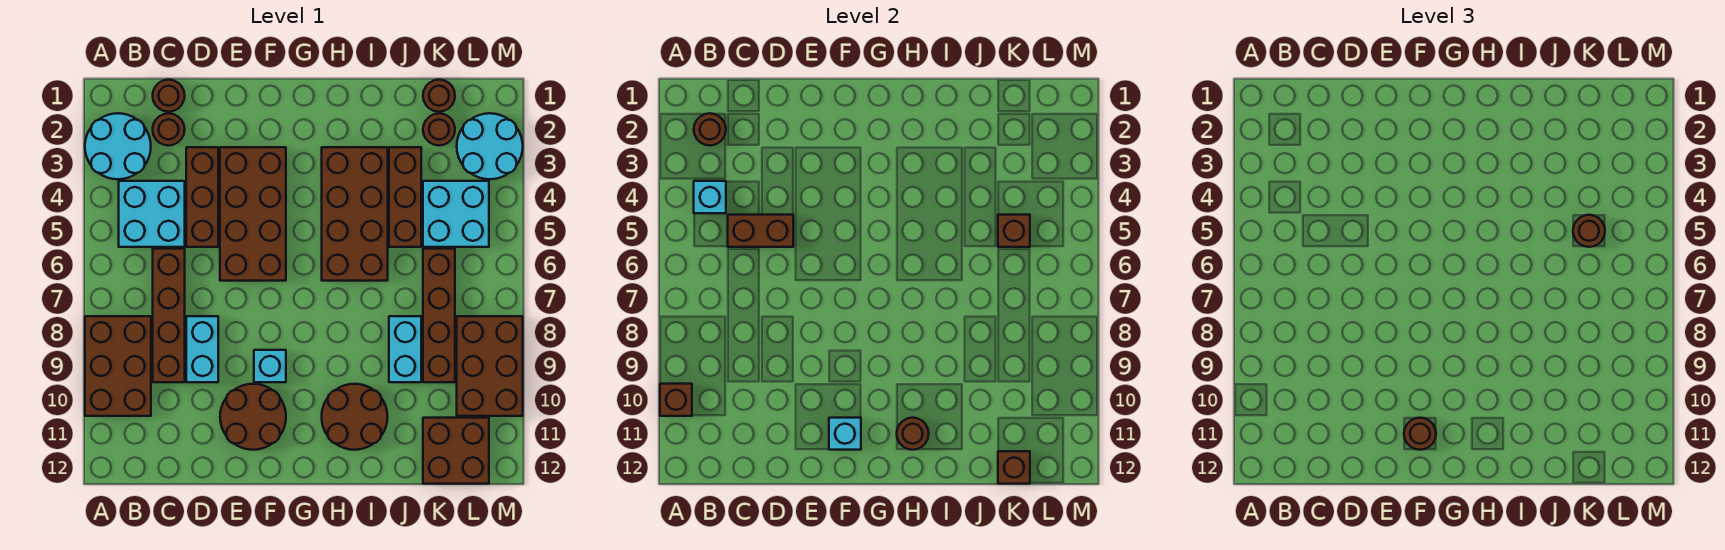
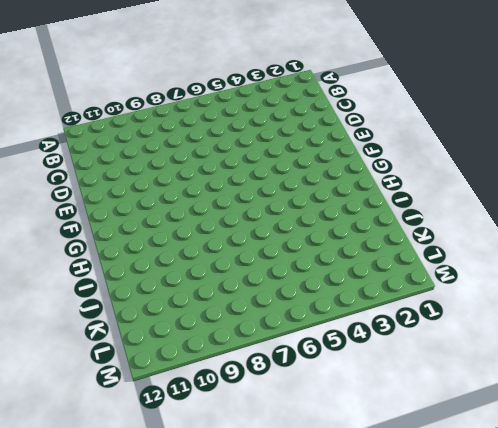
none -> cyan 2x2 round brick [85,113,151,179]
none -> brown 2x3 brick [85,316,151,416]
none -> cyan 2x2 brick [119,181,185,247]
none -> brown 1x1 round brick [153,80,185,112]

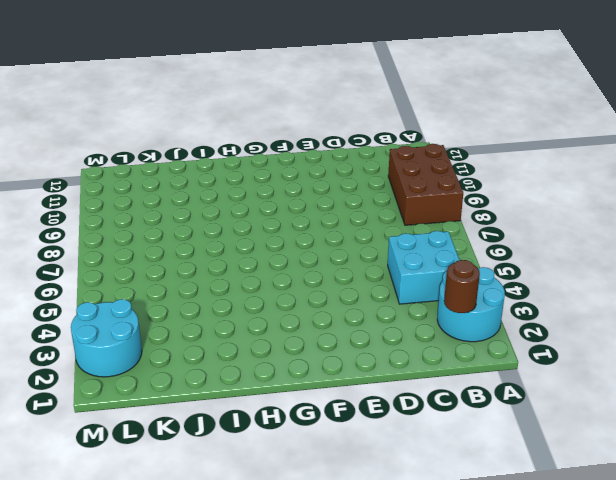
none -> brown 1x1 round brick [153,80,185,112]
none -> brown 1x1 round brick [153,113,185,146]
none -> brown 1x4 brick [153,249,185,382]
none -> brown 1x3 brick [186,147,218,247]

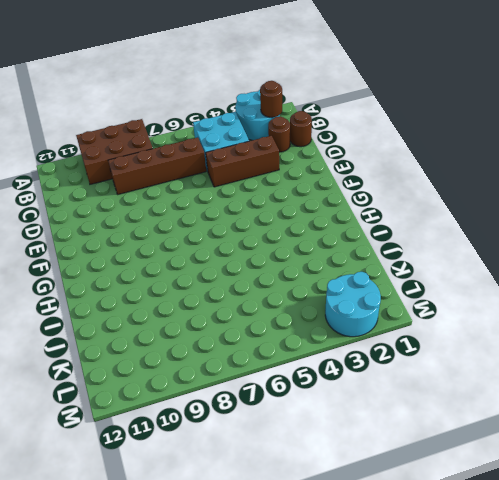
none -> cyan 1x2 brick [186,316,218,382]
none -> brown 2x4 brick [220,147,286,281]
none -> brown 2x2 round brick [220,384,286,450]
none -> cyan 1x1 brick [254,350,286,382]

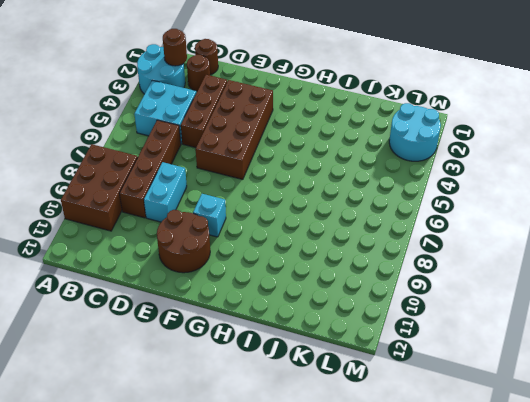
none -> brown 2x4 brick [322,147,388,281]
none -> brown 2x2 round brick [322,384,387,450]
none -> brown 1x3 brick [389,147,421,247]
none -> cyan 1x2 brick [389,316,421,382]

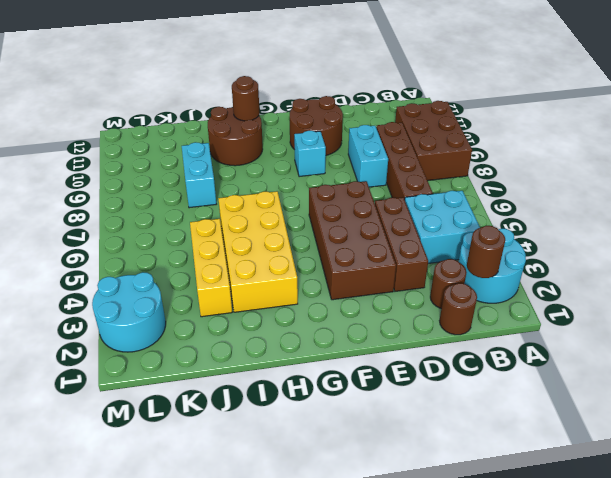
yellow 2x4 brick [218,191,298,312] -> brown 2x4 brick [322,147,388,281]
yellow 1x3 brick [190,219,232,317] -> brown 1x3 brick [389,147,421,247]
none -> brown 1x1 round brick [423,80,455,112]
none -> brown 1x1 round brick [423,113,455,145]
none -> cyan 2x2 brick [423,181,489,247]
none -> brown 1x4 brick [423,249,455,382]

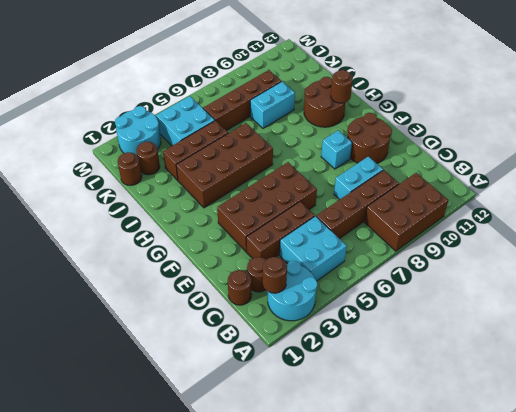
none -> brown 2x2 brick [423,418,489,484]
none -> brown 2x3 brick [457,316,523,416]
none -> brown 1x1 brick [660,384,692,416]
none -> cyan 1x1 brick [694,181,726,213]

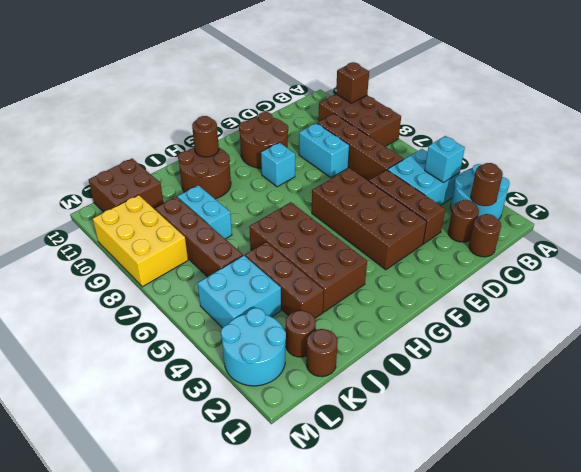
yellow 2x3 brick [93,195,188,287] -> brown 2x3 brick [457,316,523,416]
none -> brown 1x2 brick [728,215,793,247]
none -> cyan 1x1 brick [829,418,861,450]
none -> brown 1x1 brick [998,215,1030,247]
none -> brown 1x1 brick [998,451,1030,484]

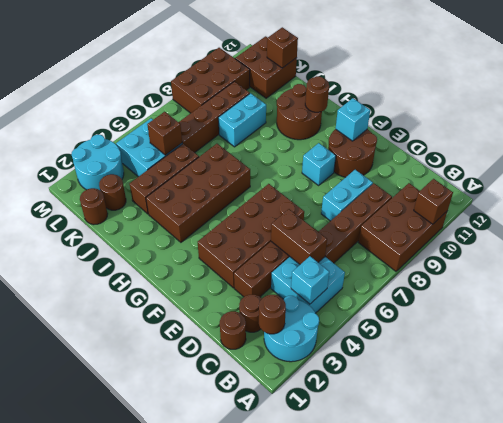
none -> brown 1x1 round brick [1404,418,1436,450]
none -> brown 1x1 round brick [1573,215,1605,247]

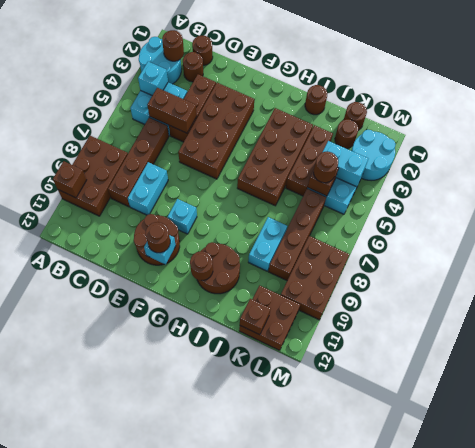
brown 1x1 round brick [305,85,327,115] -> none
cyan 1x2 brick [323,141,368,186] -> none

